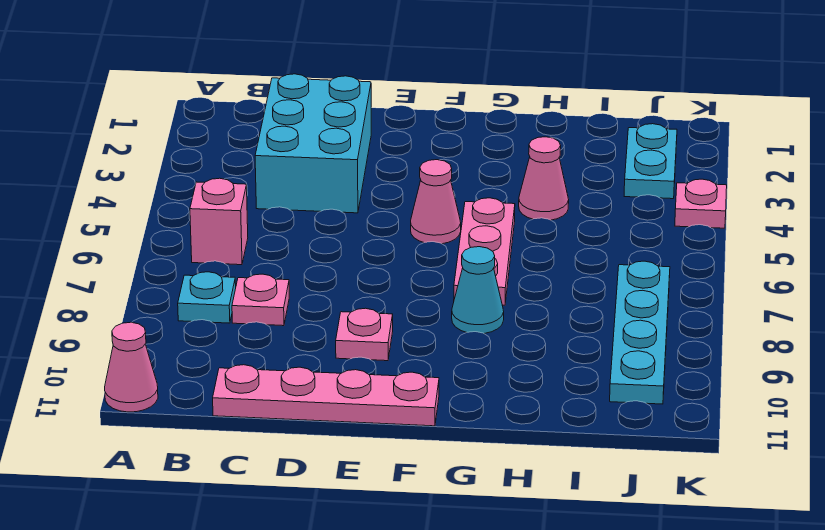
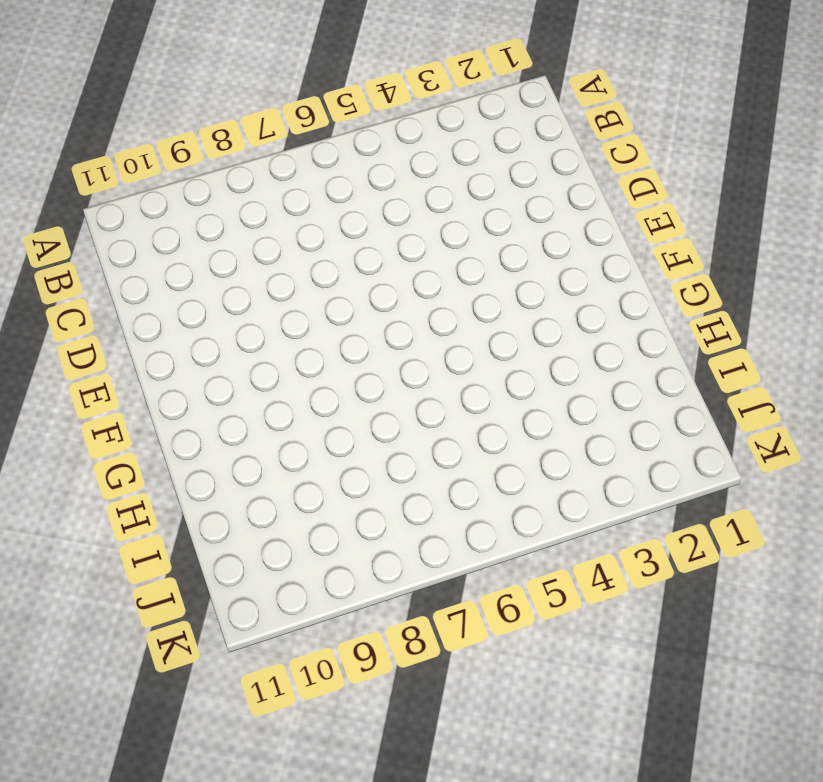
none -> pink 1x1 cone [105,322,158,412]
none -> pink 1x1 brick [190,178,248,265]
none -> cyan 1x1 plate [178,272,236,323]

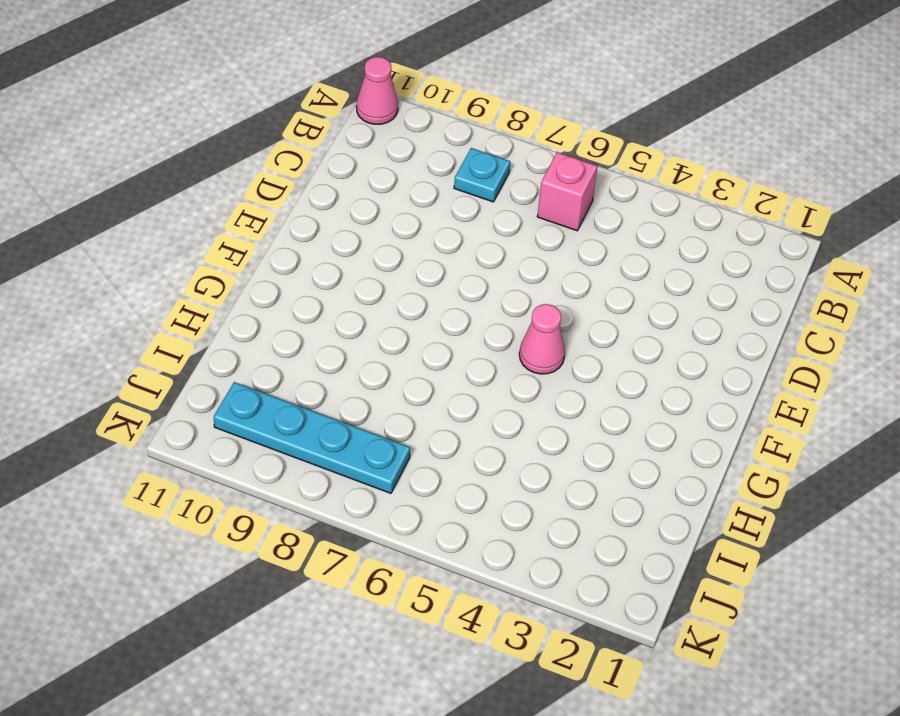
none -> cyan 2x3 brick [255,74,371,213]
none -> pink 1x1 plate [232,274,289,326]
none -> pink 1x4 plate [213,365,439,426]

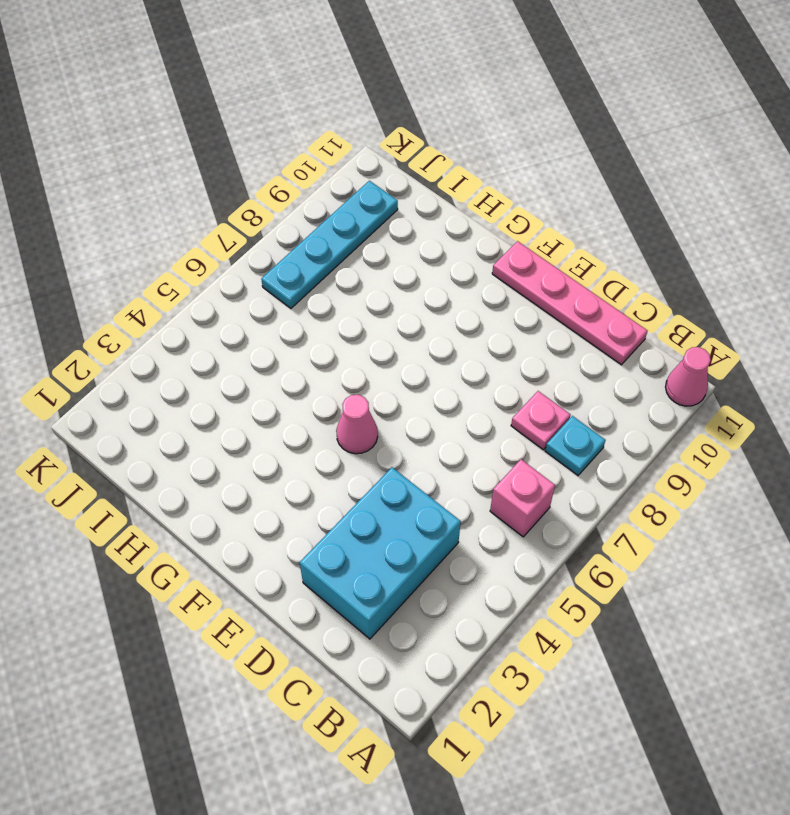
none -> pink 1x1 plate [336,308,393,361]
none -> pink 1x3 plate [454,198,515,305]
none -> cyan 1x1 cone [452,247,504,333]

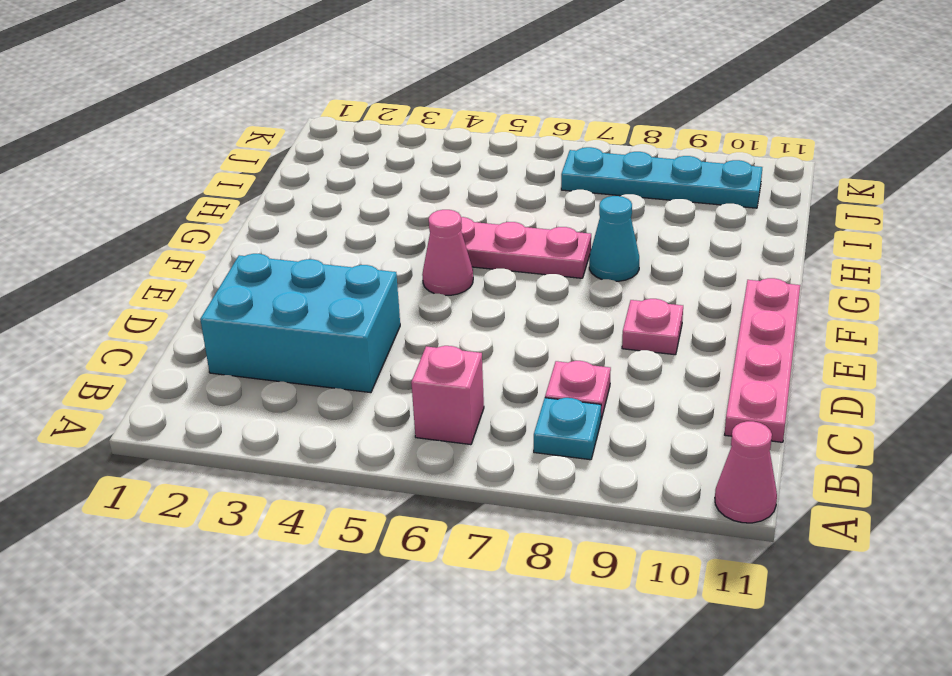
none -> pink 1x1 cone [519,137,569,220]
none -> cyan 1x2 plate [624,124,677,199]
none -> pink 1x1 plate [675,179,727,228]

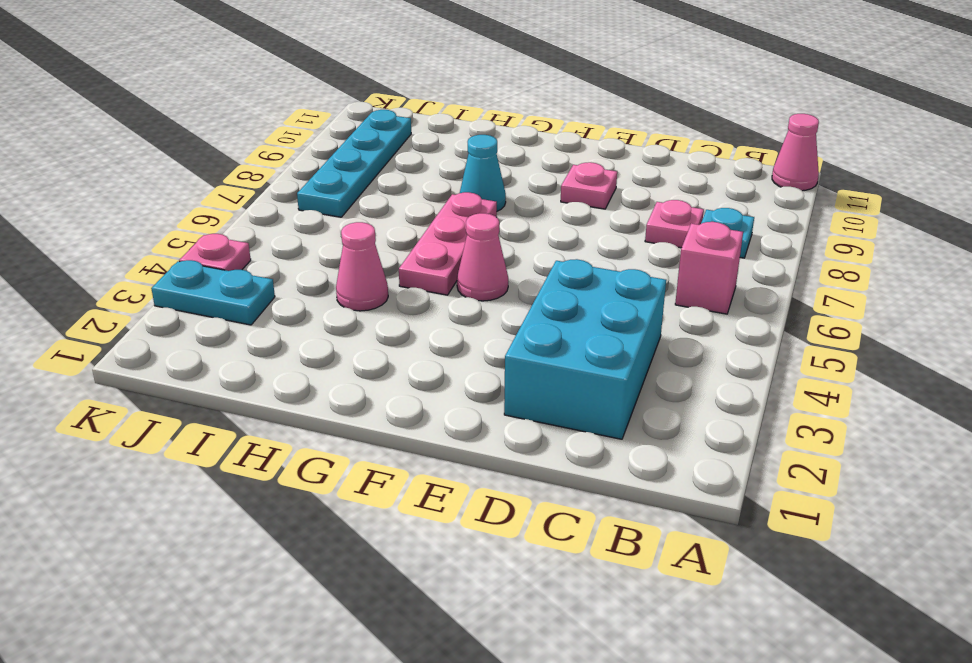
cyan 1x2 plate [151,260,275,325] -> cyan 1x2 plate turned to [624,124,677,199]
none -> pink 1x4 plate [213,365,439,426]

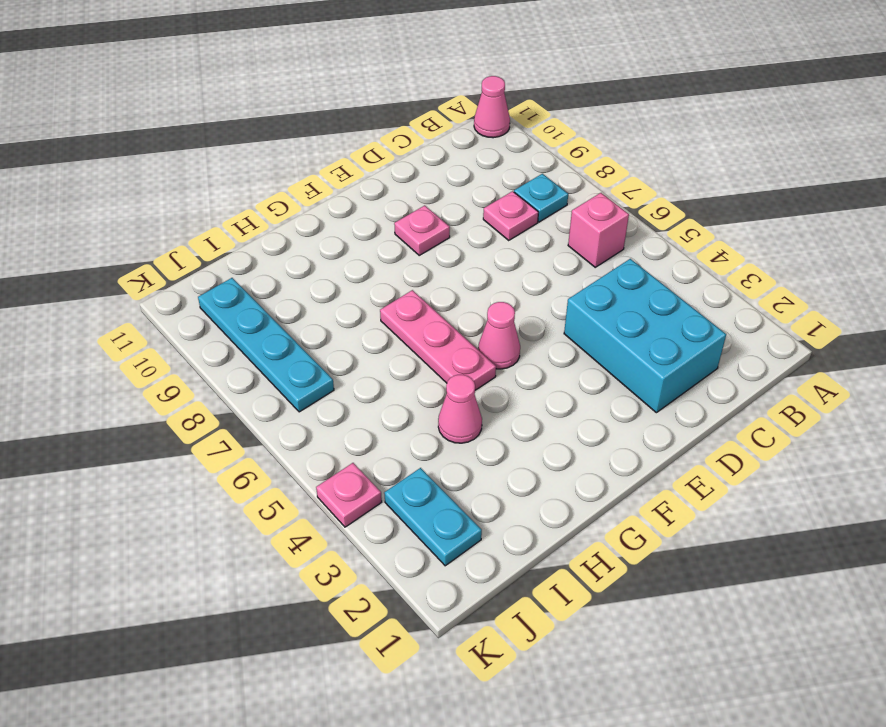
none -> pink 1x4 plate [213,365,439,426]
none -> cyan 1x1 cone [452,247,504,333]

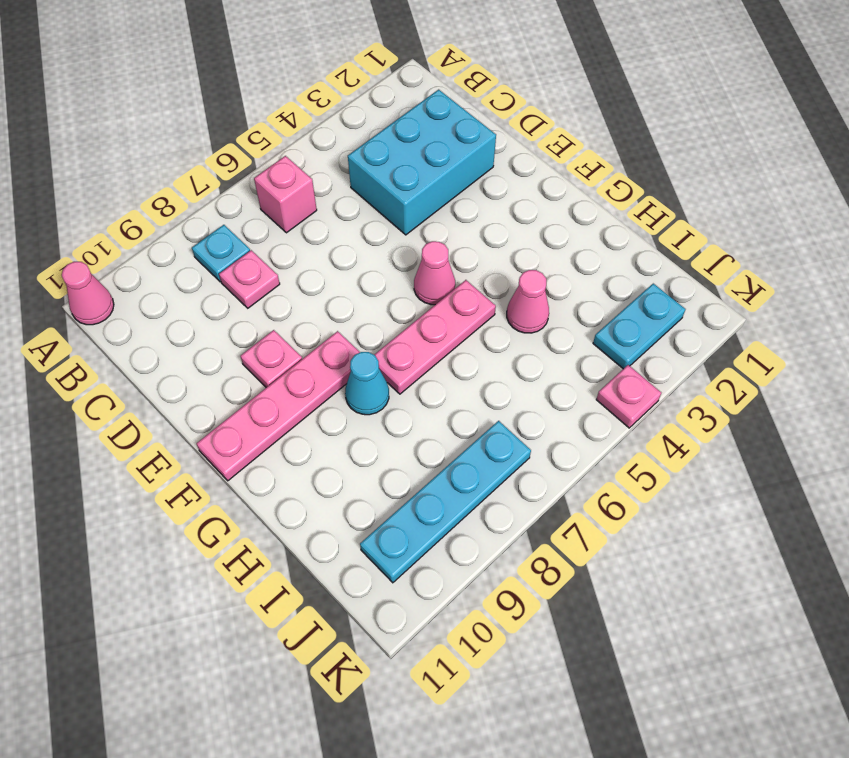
pink 1x4 plate [196,331,360,481] -> pink 1x4 plate turned to [213,365,439,426]

